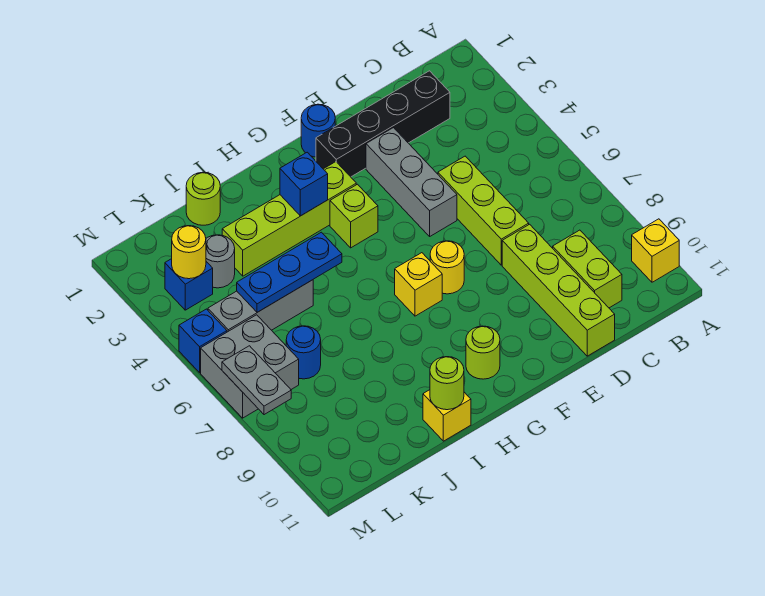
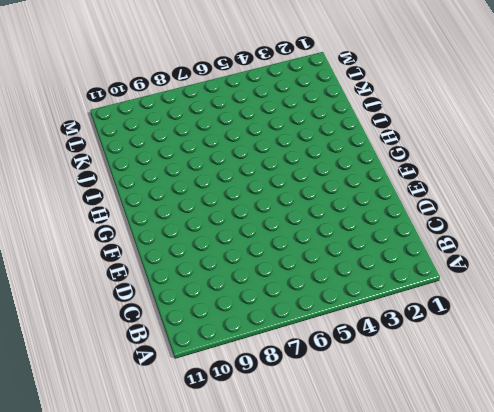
none -> yellow 1x1 brick [632,219,679,282]
none -> black 1x4 brick [316,71,450,177]
none -> lime 1x2 brick [553,230,622,308]

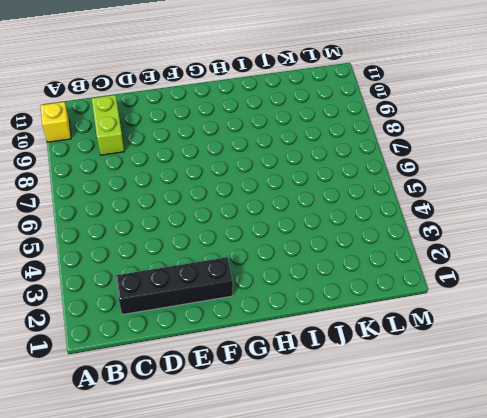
none -> lime 1x3 brick [438,156,529,265]
none -> lime 1x4 brick [502,224,615,356]
none -> grey 1x3 brick [366,128,457,236]

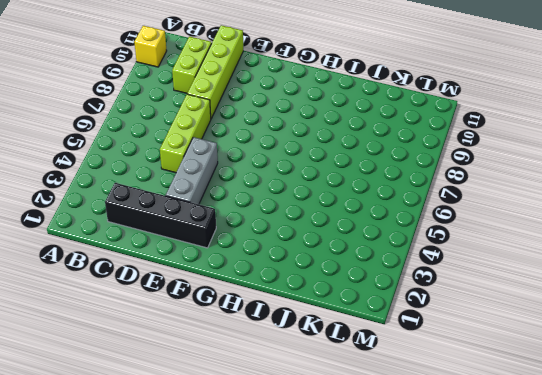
none -> blue 1x1 round brick [301,104,335,157]
none -> yellow 1x1 round brick [430,241,464,294]
none -> lime 1x4 brick [222,162,356,276]

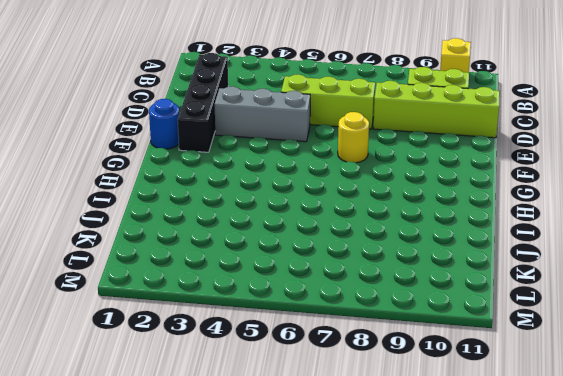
none -> lime 1x4 brick [222,162,356,276]
none -> lime 1x1 brick [330,184,378,248]
none -> yellow 1x1 brick [395,253,442,316]

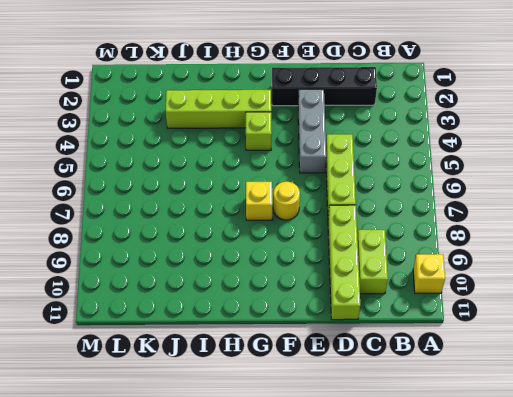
none -> blue 1x1 round brick [301,104,335,157]
none -> lime 1x1 round brick [466,326,500,379]
none -> yellow 1x1 brick [423,390,471,441]

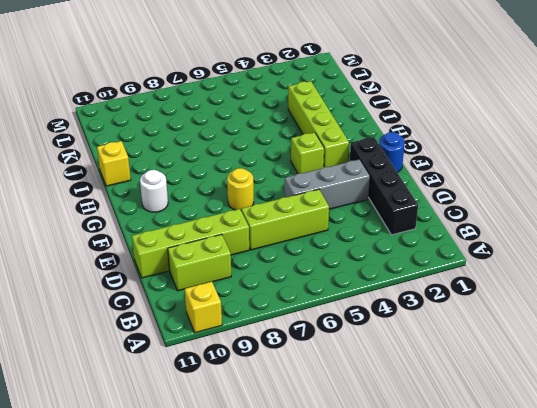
white 1x1 round brick [140,170,168,212] -> lime 1x1 round brick [466,326,500,379]
none -> yellow 1x1 brick [395,253,442,316]
none -> lime 1x1 round brick [186,172,220,225]
none -> grey 1x3 brick [208,280,313,332]

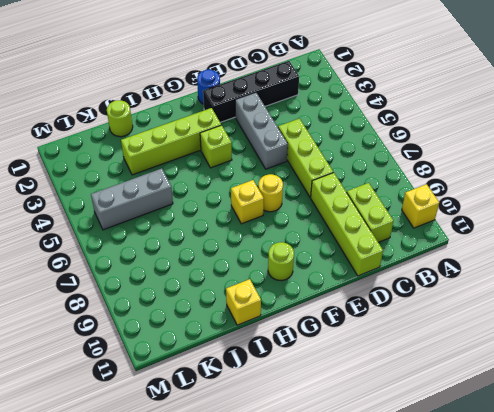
none -> grey 1x1 round brick [206,235,235,288]
none -> blue 1x1 round brick [286,326,321,379]
none -> blue 1x1 brick [165,259,213,310]

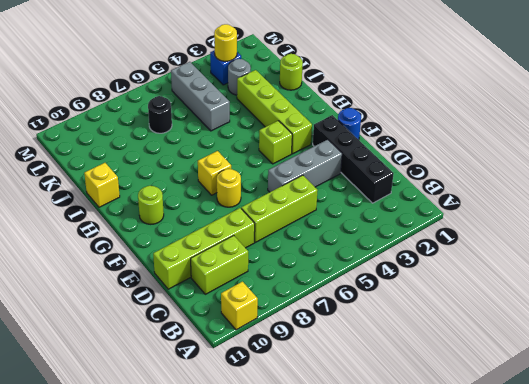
black 1x1 round brick [148,96,172,133] -> blue 1x1 round brick [286,326,321,379]
none -> grey 2x2 brick [201,315,299,418]
none -> blue 1x1 brick [179,309,227,373]
none -> blue 1x1 brick [280,152,328,216]

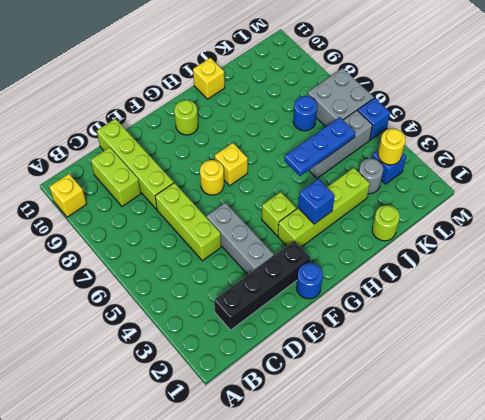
none -> lime 1x1 round brick [430,357,464,410]
none -> grey 1x2 plate [222,346,291,415]

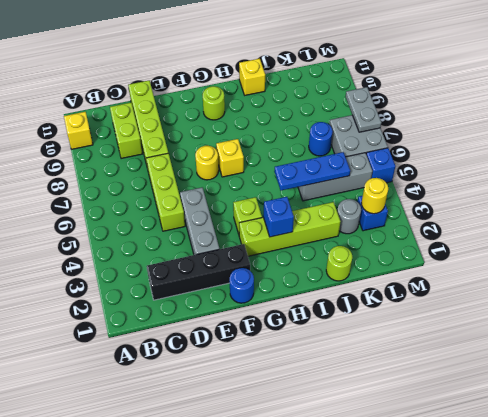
none -> lime 1x1 round brick [430,357,464,410]

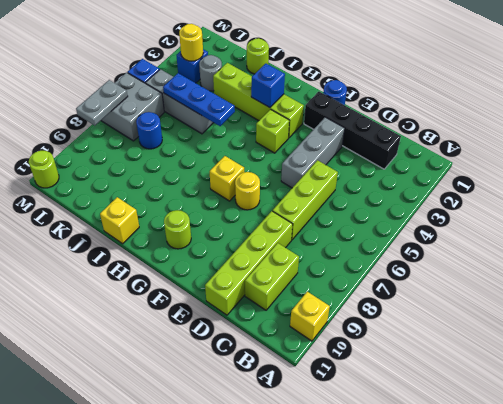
lime 1x1 round brick [29,151,59,188] -> lime 1x1 round brick moved to [430,357,464,410]

